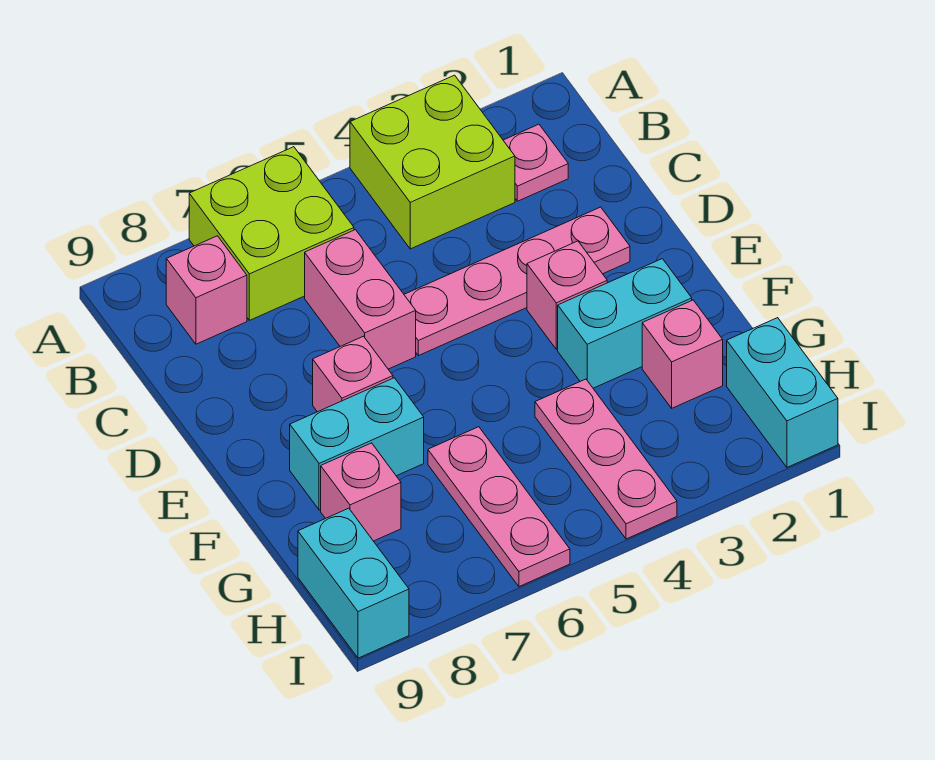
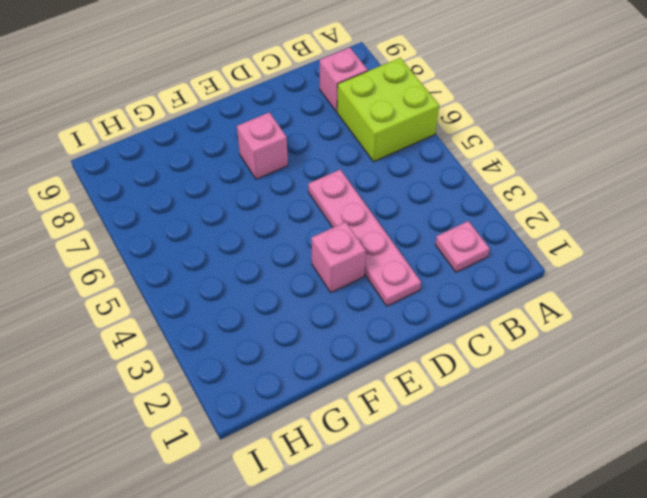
none -> lime 2x2 brick [350,75,515,249]
none -> pink 1x2 brick [305,230,416,369]
none -> cyan 1x2 brick [558,259,692,388]

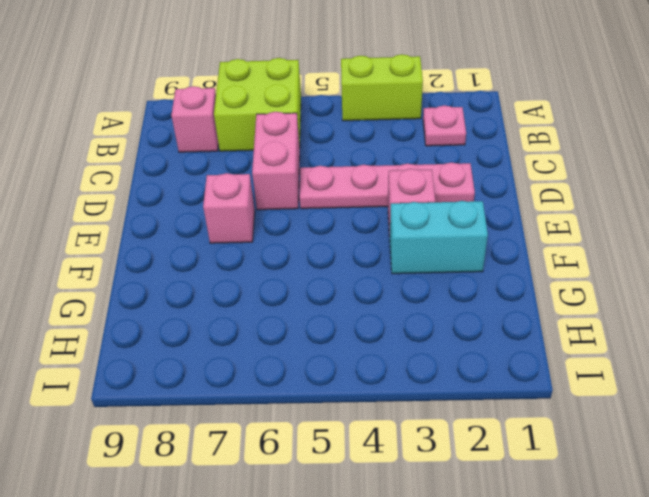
lime 1x2 brick [341,54,423,121] -> lime 2x2 brick [350,75,515,249]
none -> cyan 1x2 brick [290,378,424,510]
none -> pink 1x1 brick [642,300,723,408]
none -> pink 1x3 plate [535,379,677,539]

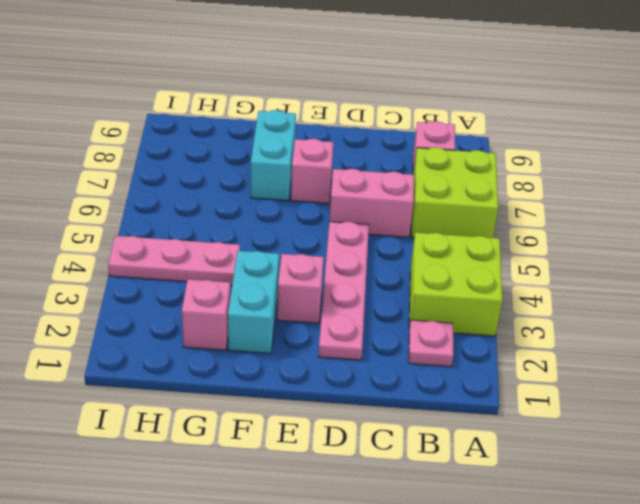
none -> pink 1x3 plate [428,427,570,587]
none -> pink 1x1 brick [321,443,401,541]
none -> cyan 1x2 brick [727,318,838,467]

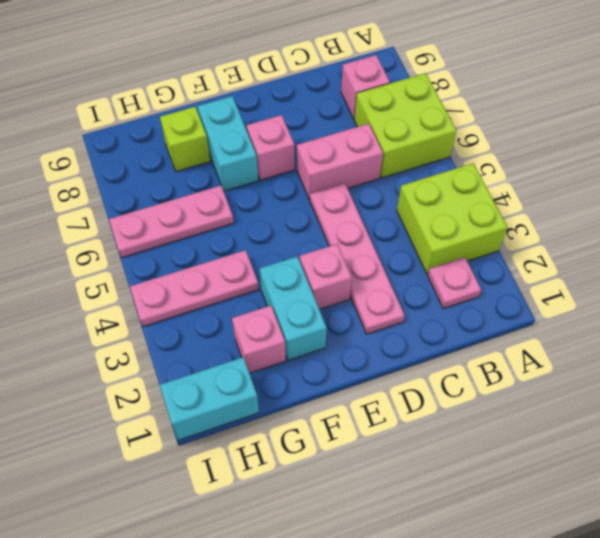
lime 1x1 brick [160,107,210,172] -> pink 1x1 brick [321,443,401,541]
none -> cyan 1x2 brick [298,508,409,658]

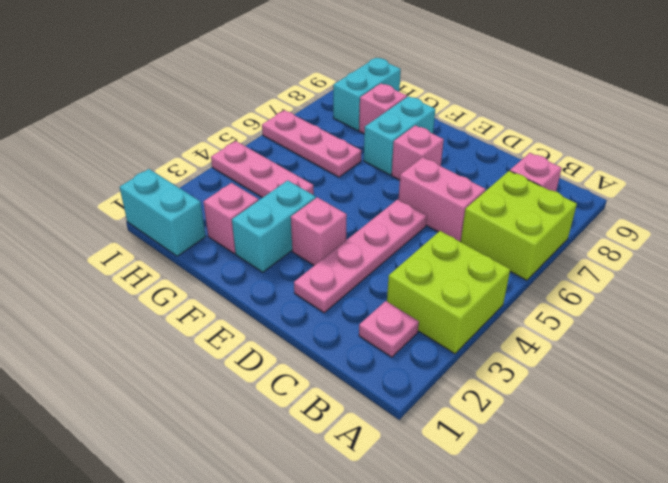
cyan 1x2 brick [333,58,401,131] -> cyan 1x2 brick turned to [298,508,409,658]

